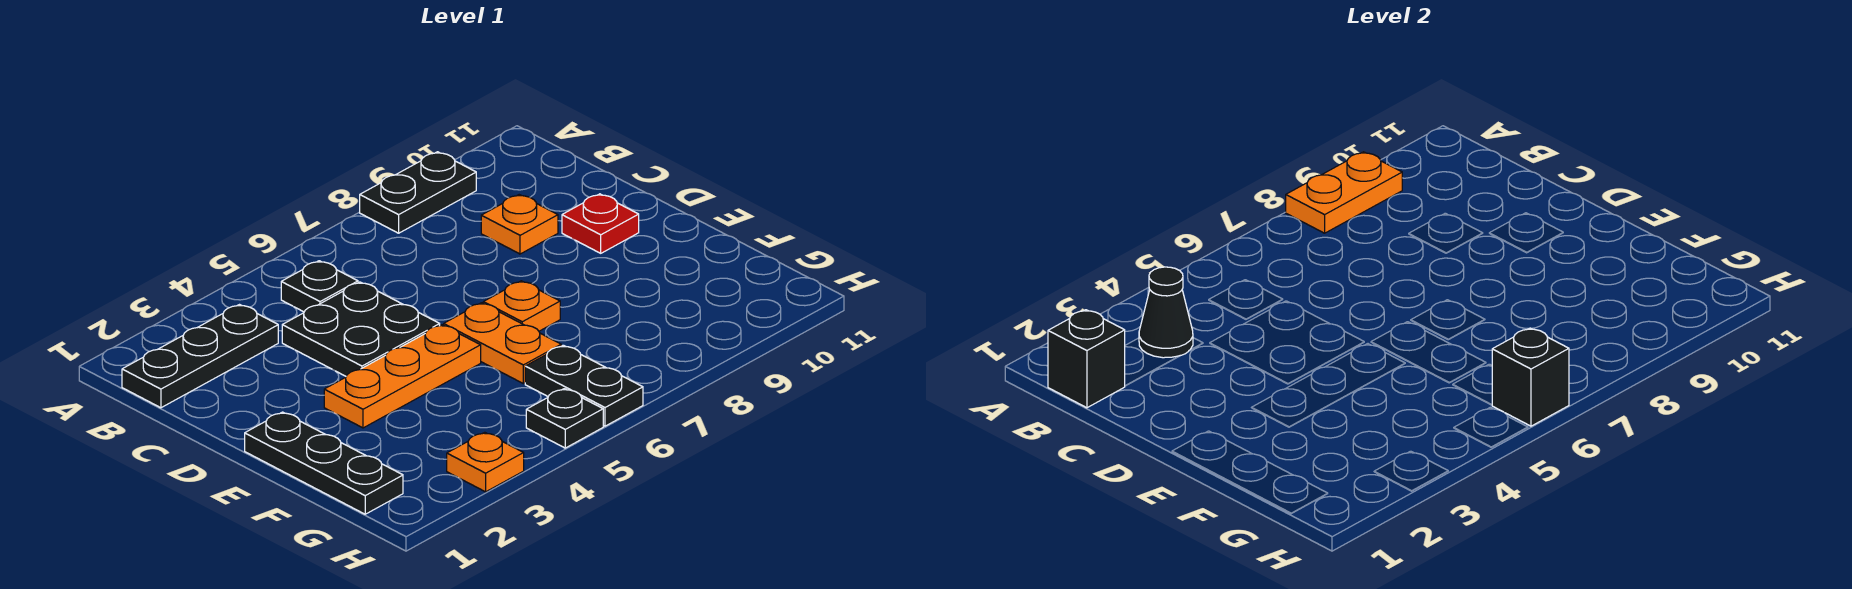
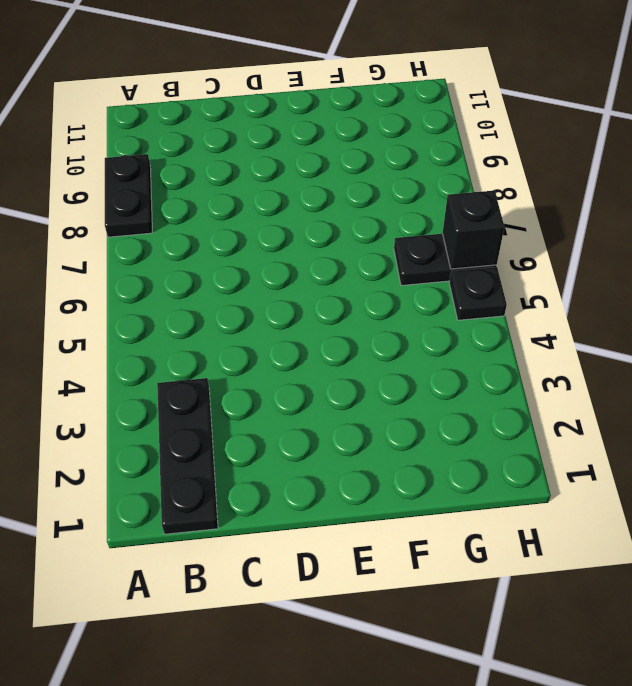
none -> black 1x1 plate [281,261,358,312]
none -> black 2x2 plate [282,282,440,376]
none -> orange 1x1 plate [481,195,558,254]

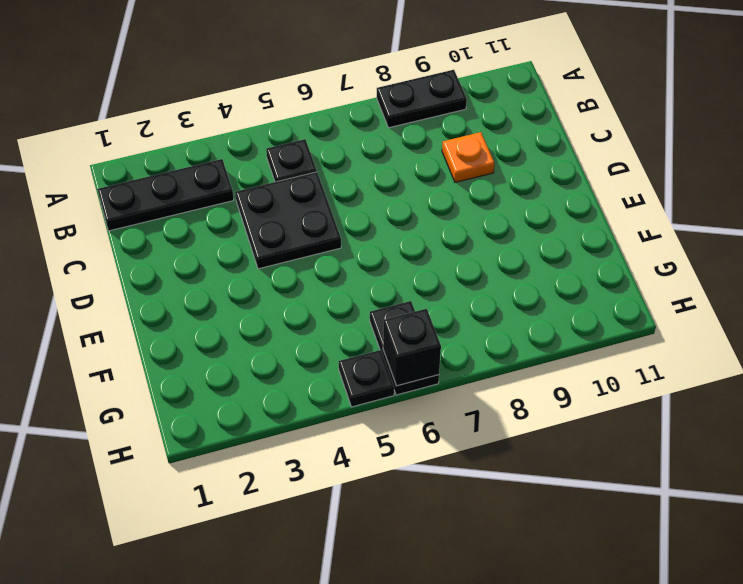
none -> red 1x1 plate [562,194,639,253]
none -> black 1x3 plate [245,412,403,514]
none -> orange 1x3 plate [324,325,481,428]

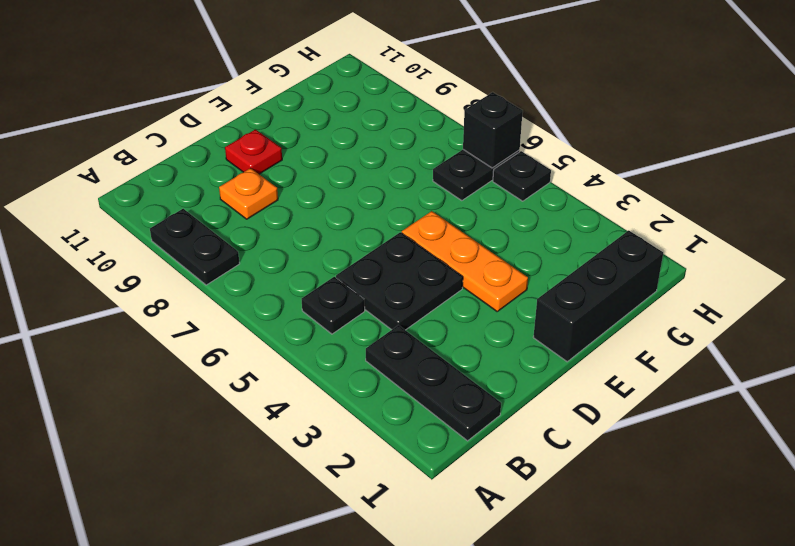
black 1x3 brick [533,230,663,362] -> black 1x3 plate [245,412,403,514]
none -> orange 1x2 plate [444,303,561,384]
none -> orange 1x1 plate [483,281,560,331]
none -> orange 1x1 plate [447,432,524,492]

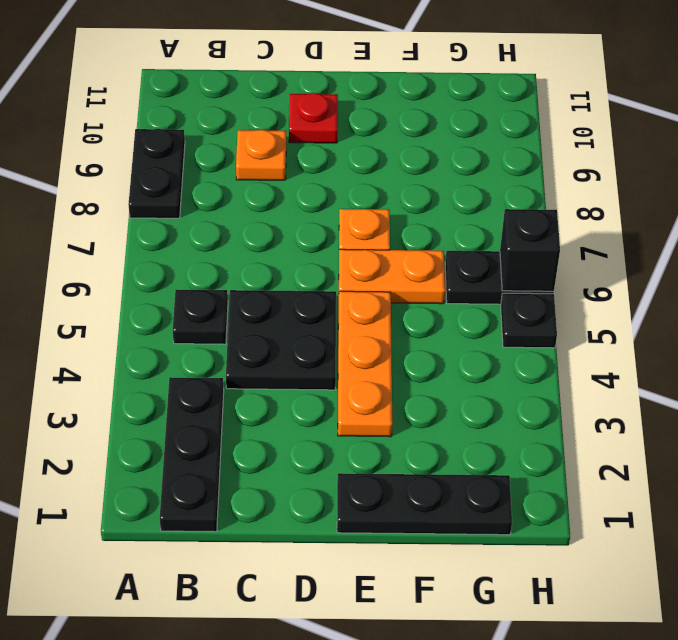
none -> orange 1x1 plate [447,432,524,492]
none -> orange 1x2 plate [1286,152,1402,233]
none -> black 1x1 brick [1048,310,1125,408]

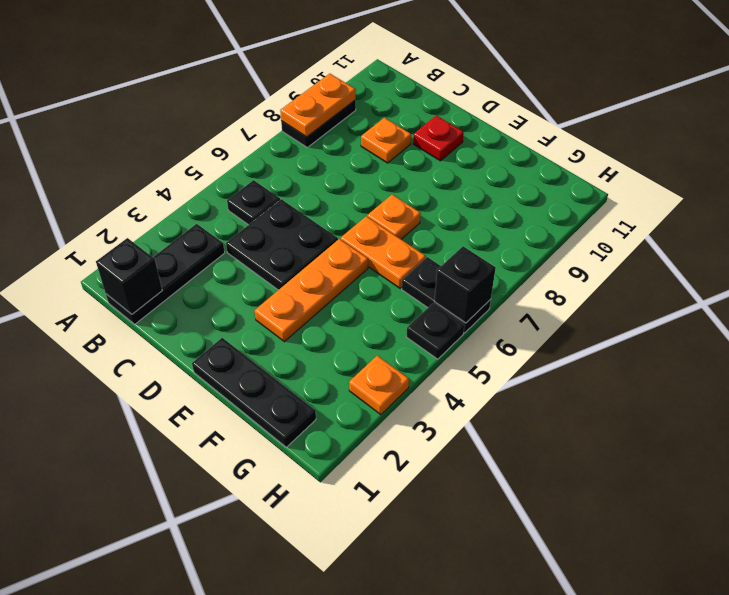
none -> black 1x1 cone [1139,267,1193,358]

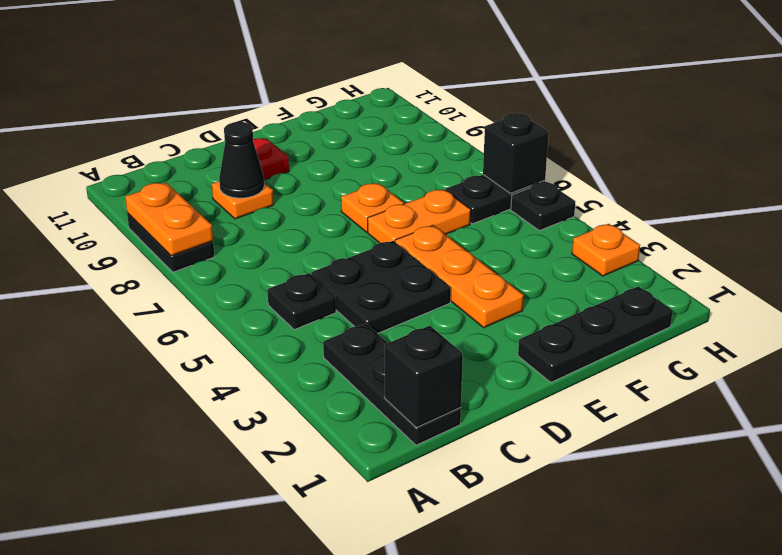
black 1x1 cone [219,122,264,198] -> black 1x1 cone moved to [1139,267,1193,358]

